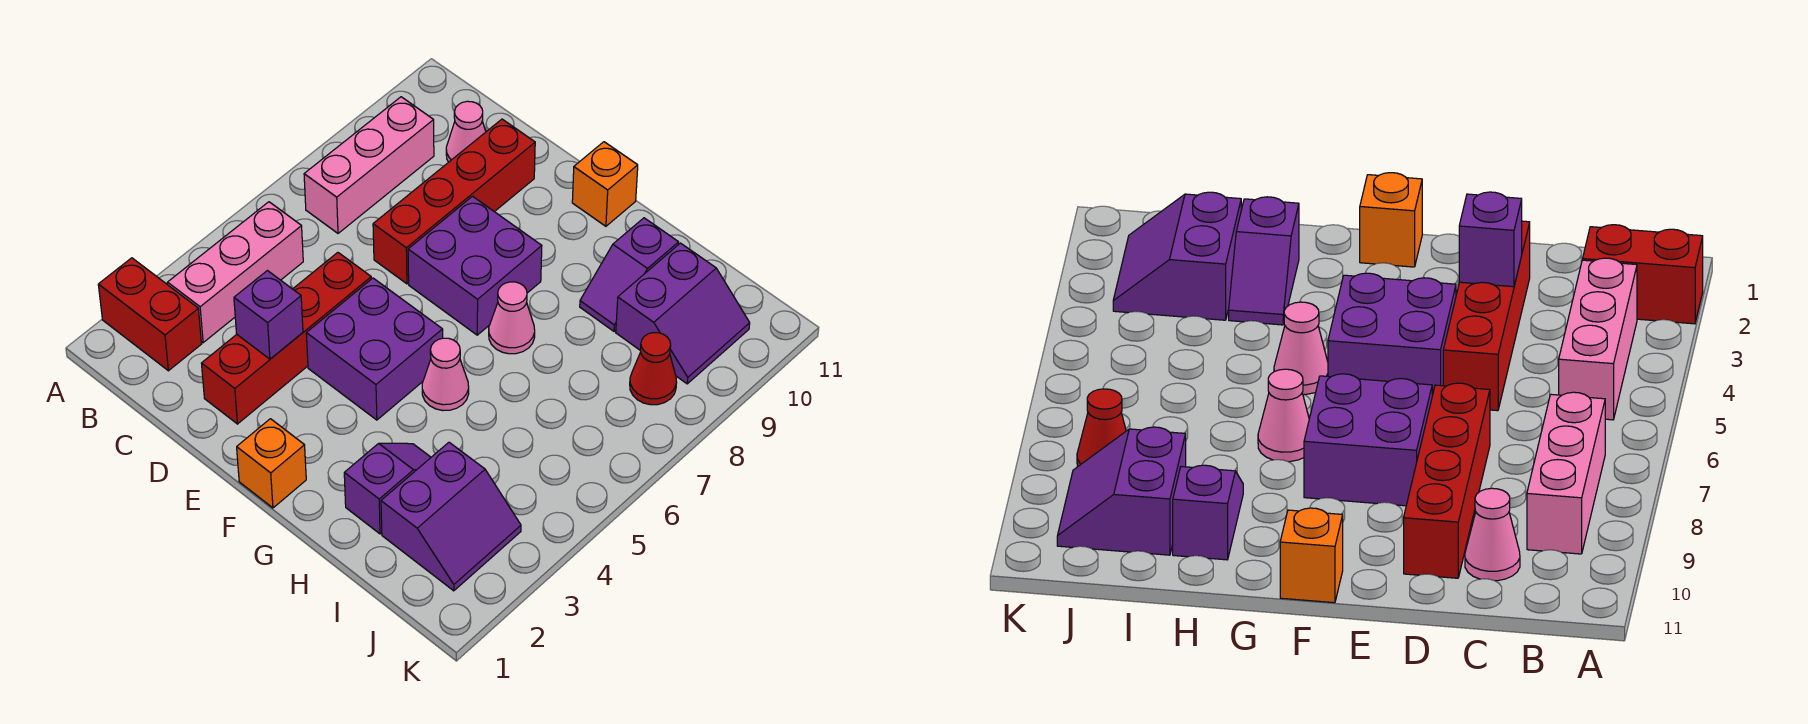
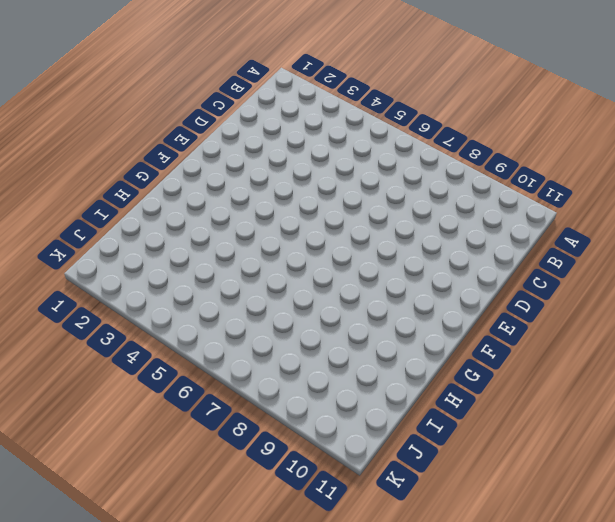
none -> red 1x2 brick [98,258,201,371]
none -> pink 1x3 brick [168,202,303,343]
none -> pink 1x3 brick [304,97,434,233]

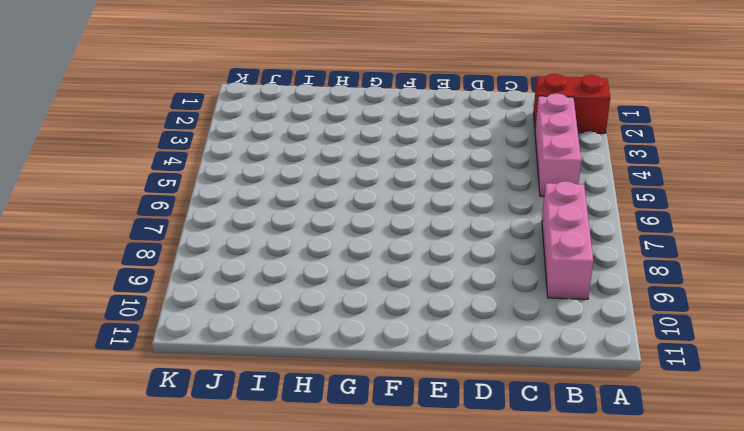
none -> pink 1x1 cone [446,101,486,162]
none -> red 1x4 brick [201,253,371,424]
none -> red 1x4 brick [373,119,535,284]

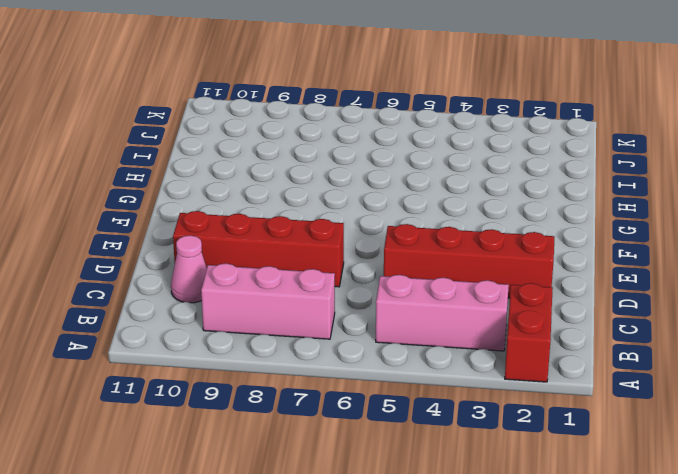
none -> purple 2x2 brick [306,278,443,420]
none -> purple 2x2 brick [408,196,542,335]
none -> orange 1x1 brick [237,419,306,508]

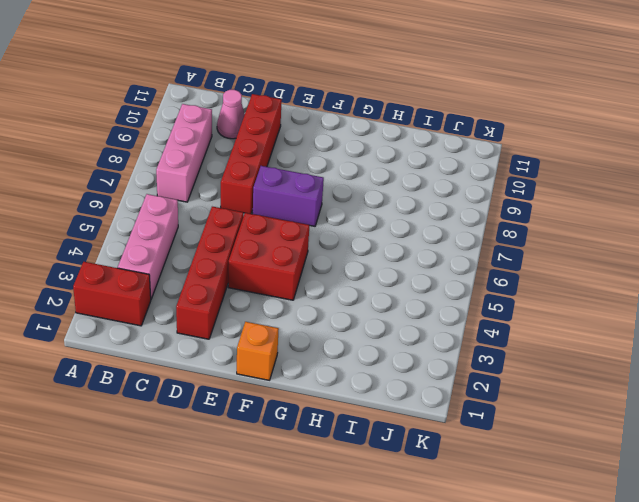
red 2x2 brick [228,213,309,300] -> purple 2x2 brick [306,278,443,420]
purple 1x2 brick [253,166,324,226] -> purple 2x2 brick [408,196,542,335]
none -> orange 1x1 brick [572,142,638,226]
none -> pink 1x1 cone [422,338,469,411]
none -> pink 1x1 cone [489,282,535,354]

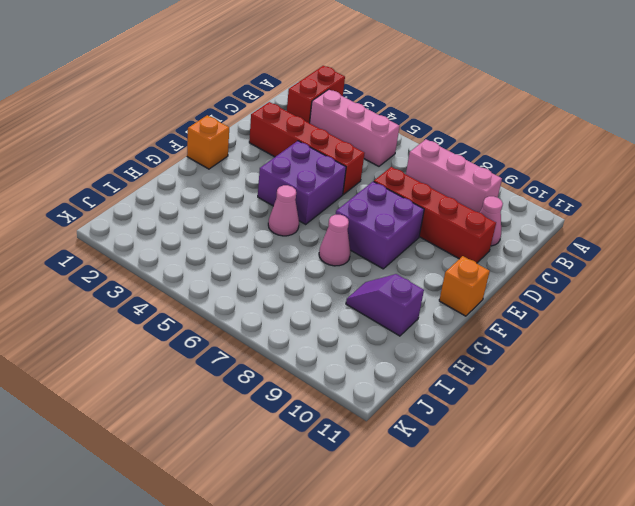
none -> purple 1x2 slope [344,443,431,534]
none -> purple 2x2 slope [381,442,521,591]
none -> purple 2x2 slope [616,243,750,384]

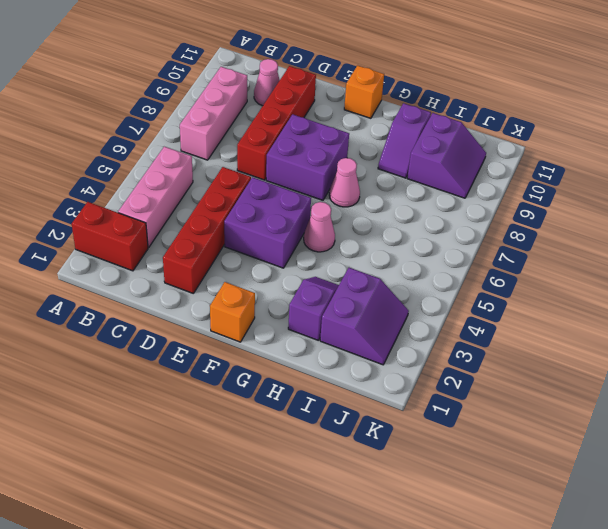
none -> red 1x1 cone [630,333,677,405]
none -> purple 1x1 brick [234,271,303,359]

